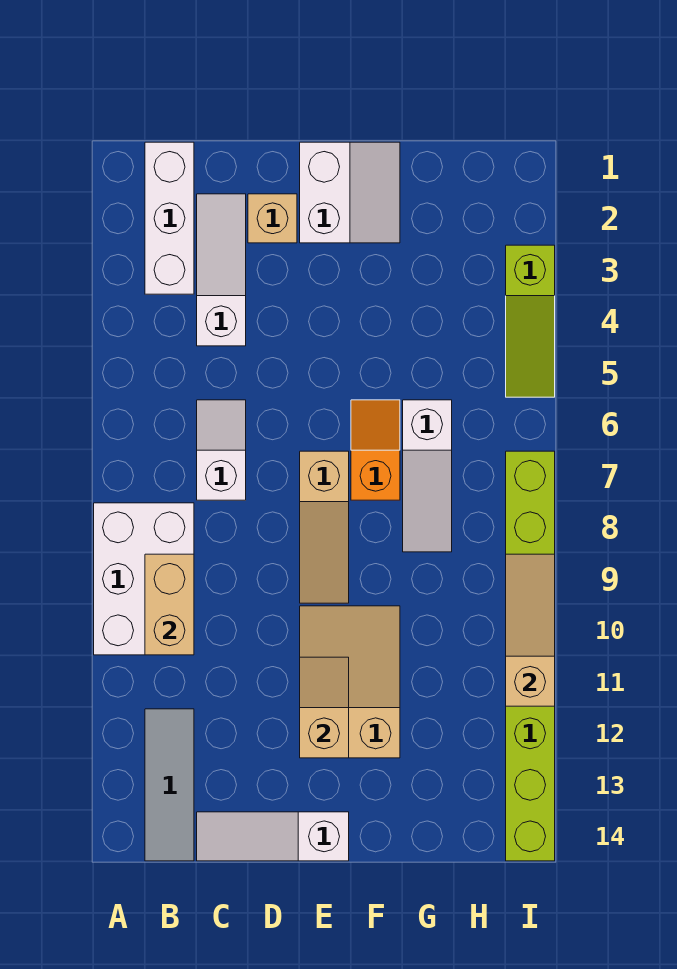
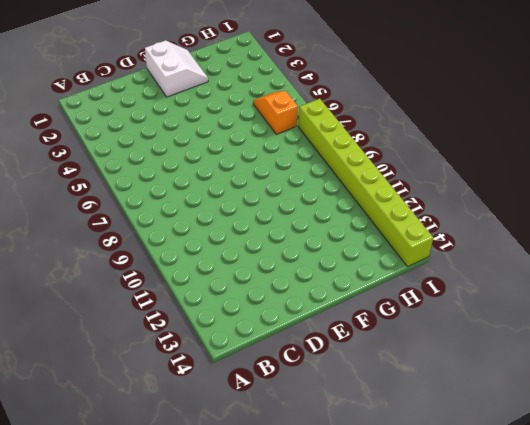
orange 1x2 slope [253,91,298,134] -> orange 1x2 slope moved to [351,400,400,500]
none -> white 2x3 brick [94,503,194,655]
none -> white 1x3 brick [145,142,194,294]
none -> grey 1x3 tile [145,709,194,861]

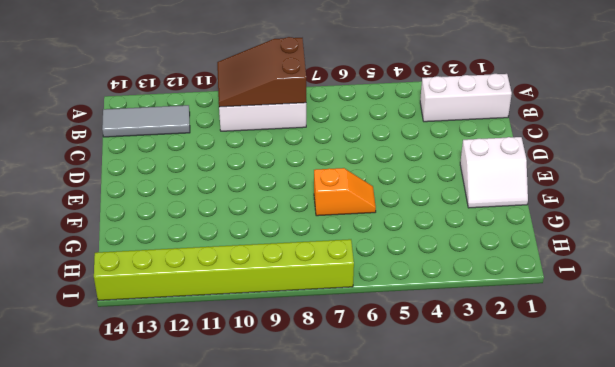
brown 2x3 slope [217,37,306,107] -> tan 1x2 brick [145,554,194,655]
none -> white 1x3 slope [197,194,246,346]
none -> white 1x2 slope [197,400,246,500]
none -> white 1x3 slope [197,812,349,861]

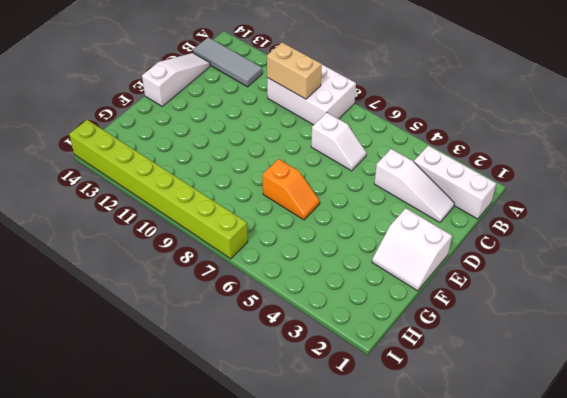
none -> tan 1x1 brick [248,194,297,243]
none -> tan 1x3 slope [300,451,349,603]
none -> tan 2x3 slope [300,606,400,758]

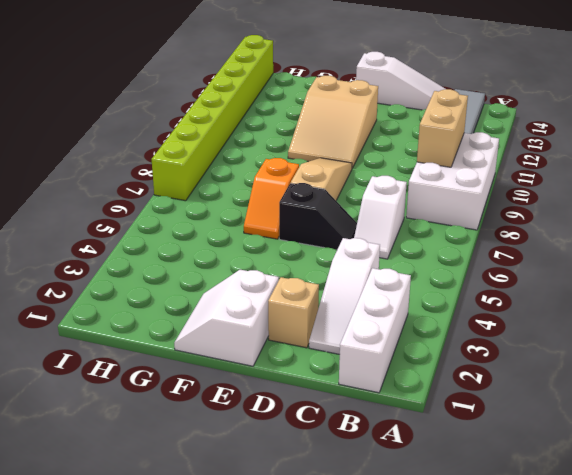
black 1x2 slope [279,183,357,250] -> none
none -> white 1x3 slope [403,400,452,552]
none -> lime 1x3 slope [506,245,555,397]
none -> tan 1x2 slope [300,657,349,758]

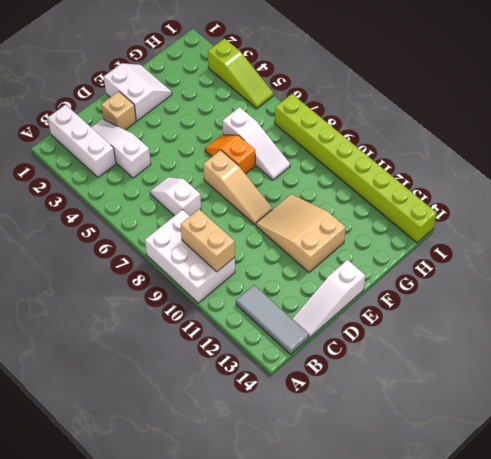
none -> tan 1x2 slope [300,657,349,758]
none -> tan 1x3 slope [506,554,555,706]

